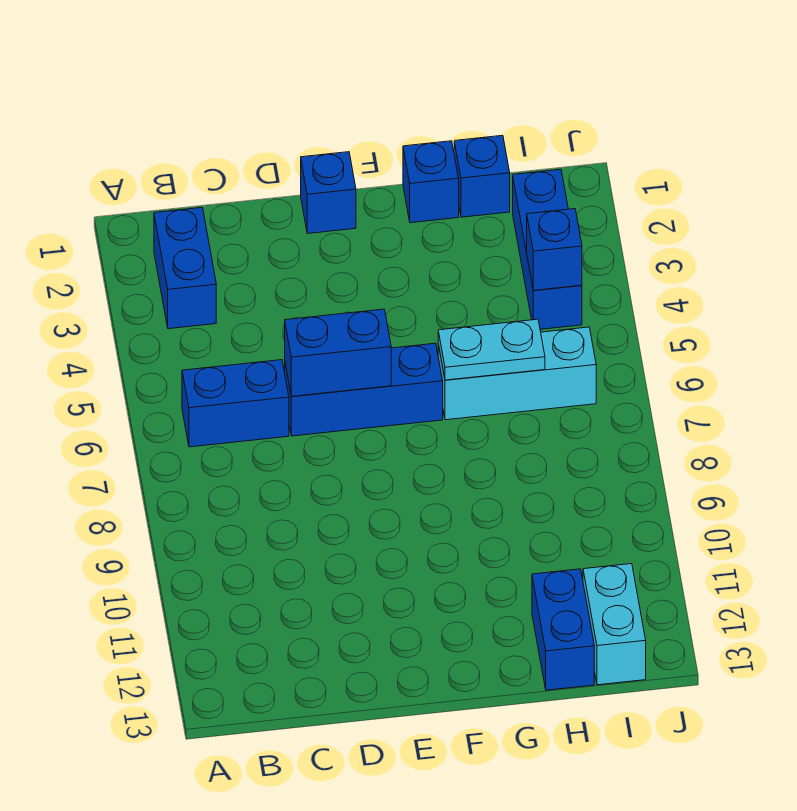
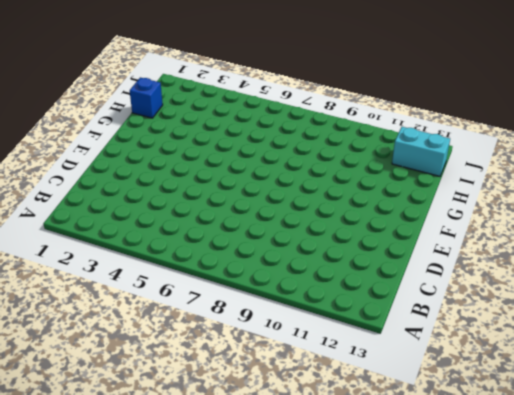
none -> blue 1x2 brick [154,208,216,329]
none -> blue 1x2 brick [182,360,289,447]
none -> blue 1x3 brick [285,343,443,436]

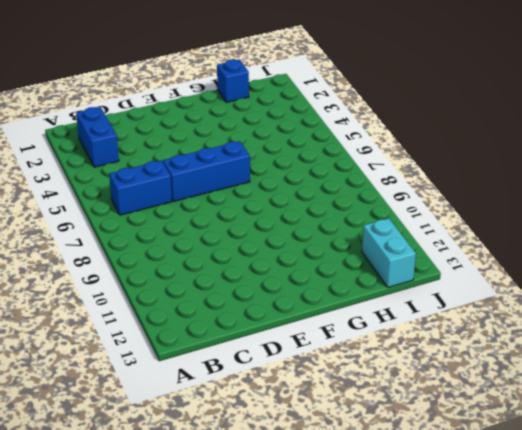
none -> blue 1x1 brick [301,152,356,233]
none -> blue 1x1 brick [403,141,459,223]
none -> cyan 1x3 brick [438,327,596,420]

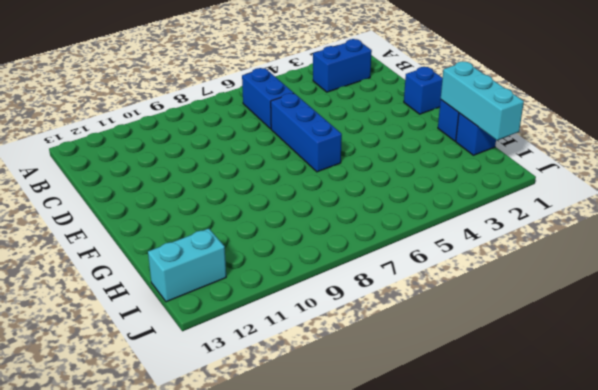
cyan 1x3 brick [441,61,524,140] -> cyan 1x3 brick moved to [438,327,596,420]
none -> blue 1x2 brick [532,569,594,690]
none -> blue 1x3 brick [513,169,582,329]
none -> blue 1x2 brick [285,309,391,396]

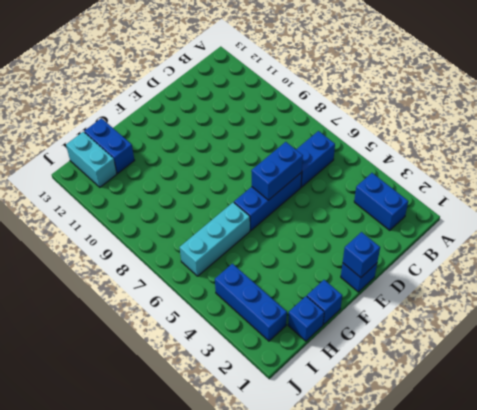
blue 1x1 brick [343,232,380,278] -> blue 1x1 brick moved to [527,209,582,290]
none -> cyan 1x2 plate [438,319,545,380]

